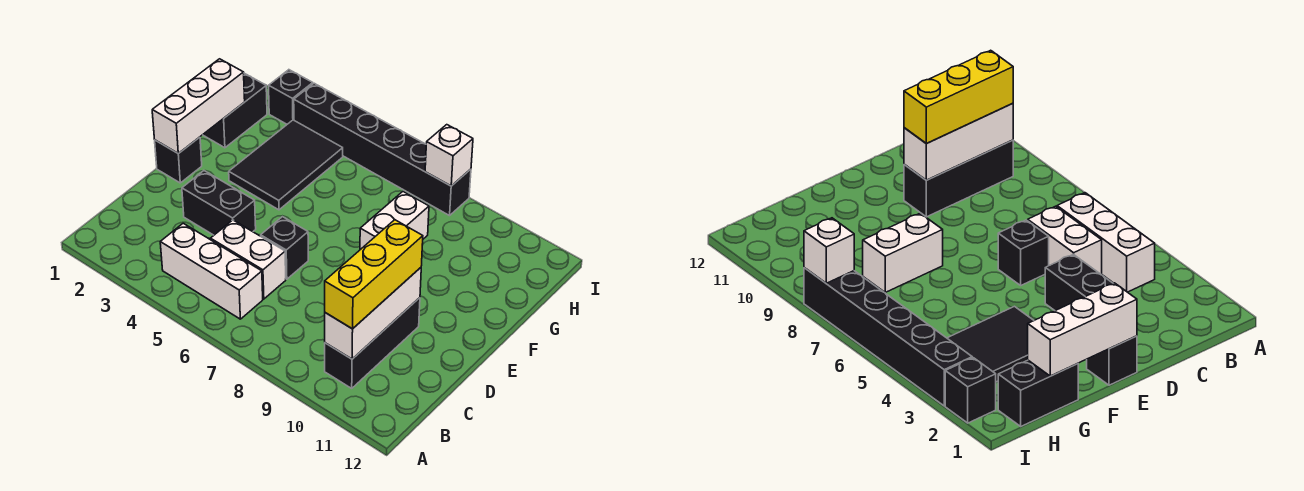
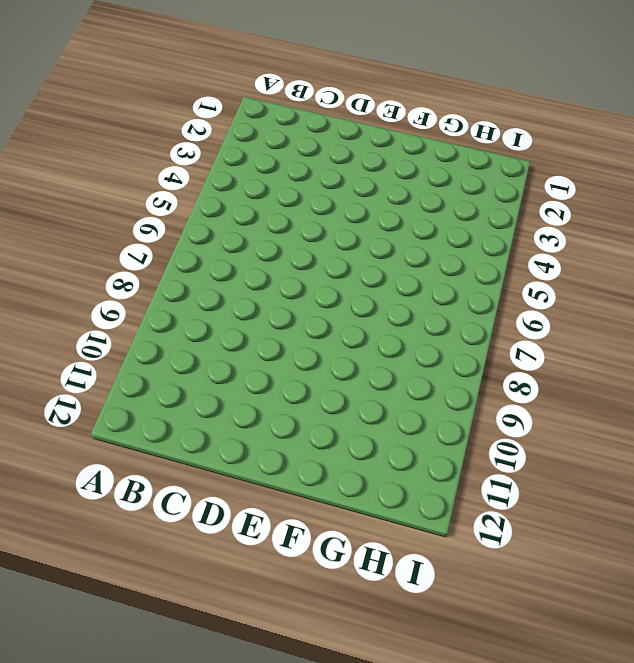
none -> white 1x3 brick [160,223,263,319]
none -> black 1x3 brick [325,298,420,388]
none -> white 1x2 brick [211,220,286,299]

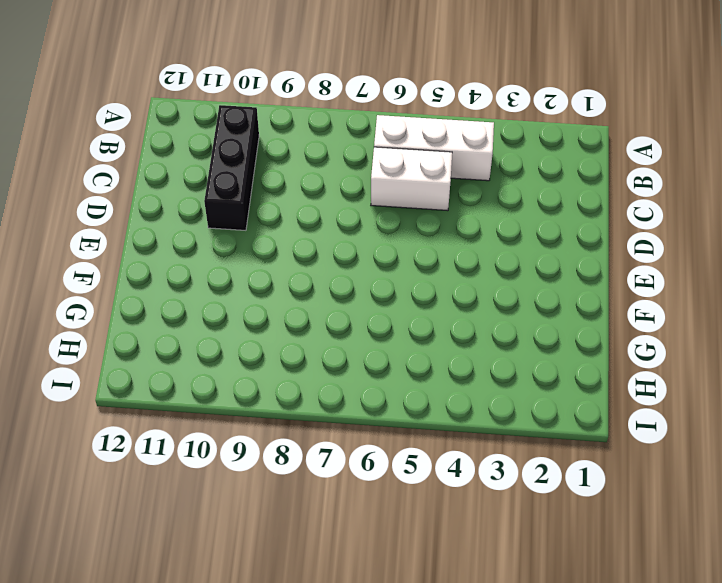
none -> black 1x2 brick [182,171,256,235]
none -> black 1x1 brick [261,217,308,279]
none -> black 1x1 brick [155,137,202,183]

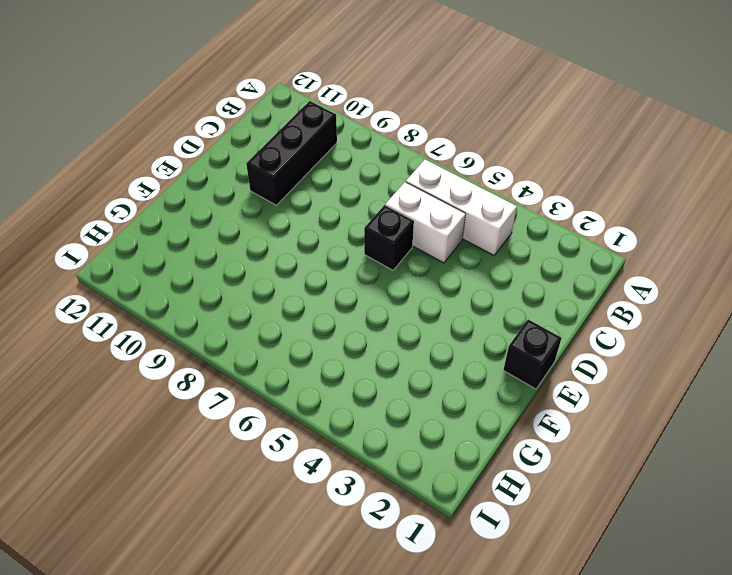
none -> black 1x2 brick [182,171,256,235]
none -> black 2x3 tile [229,120,343,210]
none -> white 1x2 brick [360,192,429,250]

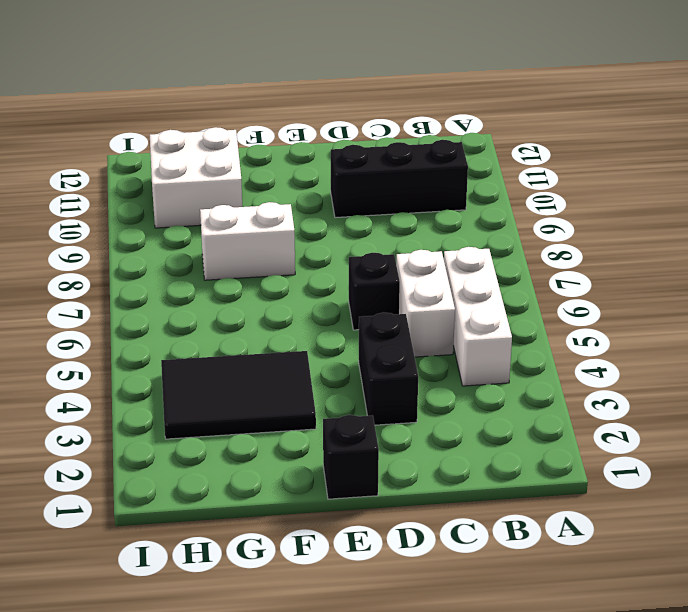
white 2x2 brick [150,127,242,228] -> none
none -> black 1x2 brick [203,73,267,148]
none -> black 1x1 brick [269,70,313,124]
none -> black 1x6 brick [294,83,471,216]

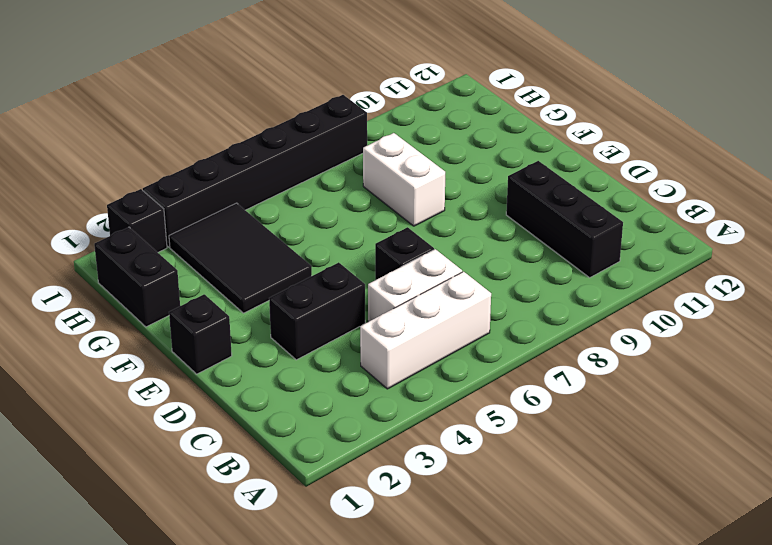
none -> white 1x3 brick [325,268,421,359]
none -> white 1x3 brick [152,59,245,153]
none -> white 1x1 brick [425,125,473,186]

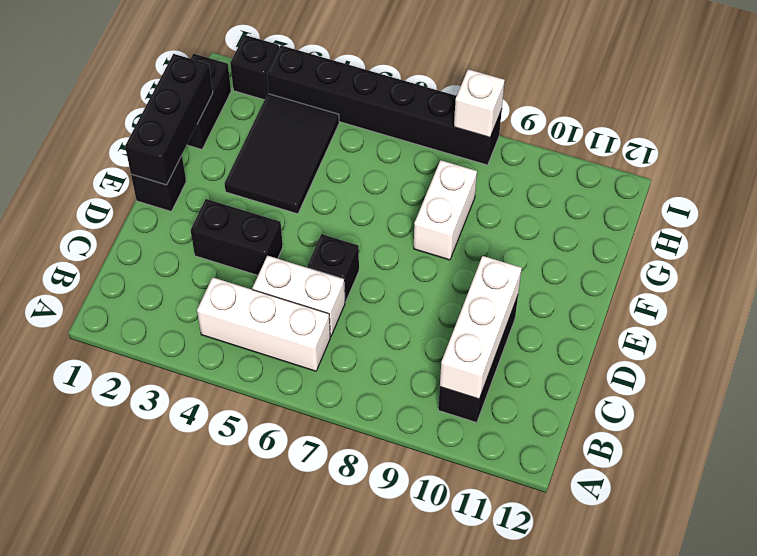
black 1x3 brick [125,54,213,185] -> white 1x3 brick [152,59,245,153]
none -> yellow 1x3 brick [325,220,423,329]

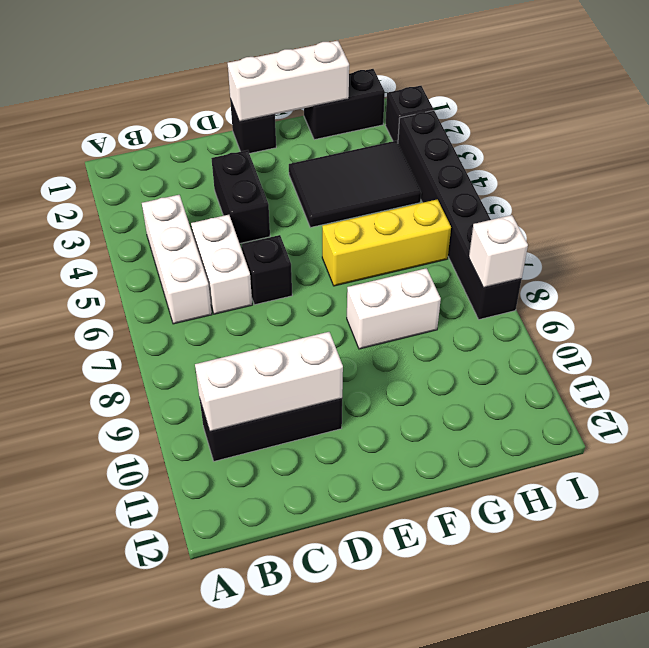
yellow 1x3 brick [322,199,451,286] -> yellow 1x3 brick moved to [325,220,423,329]

